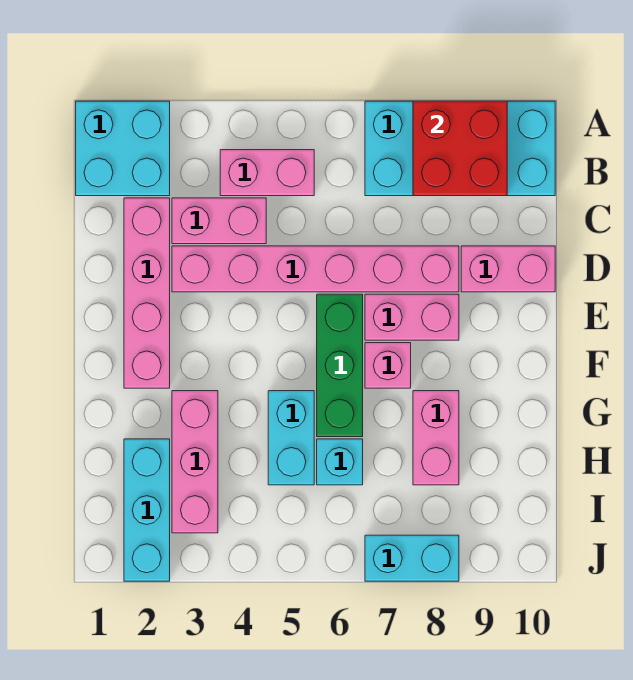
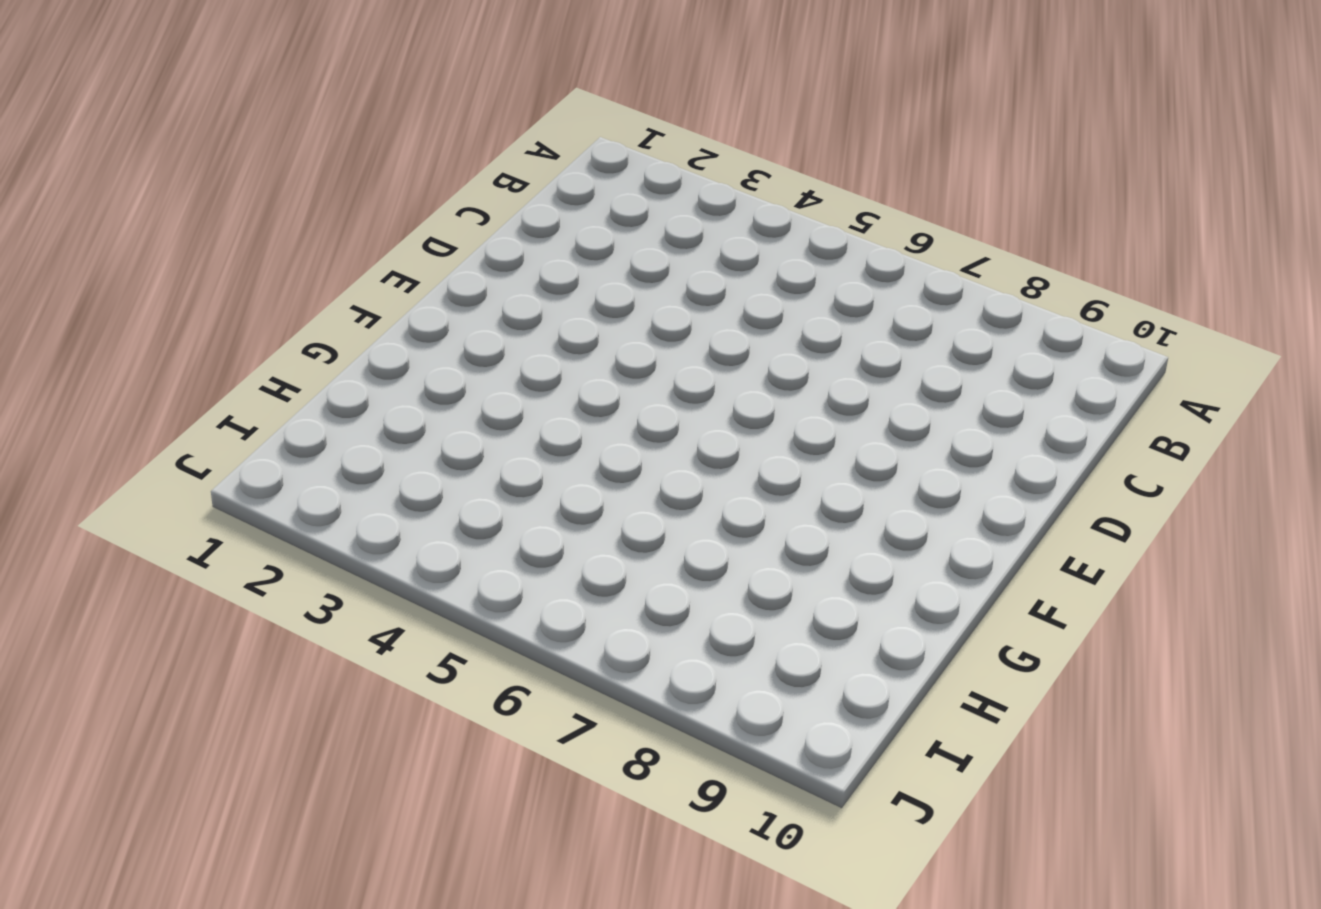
none -> cyan 2x2 brick [76,101,170,196]
none -> cyan 2x4 brick [365,101,555,196]
none -> pink 1x2 brick [220,150,314,196]

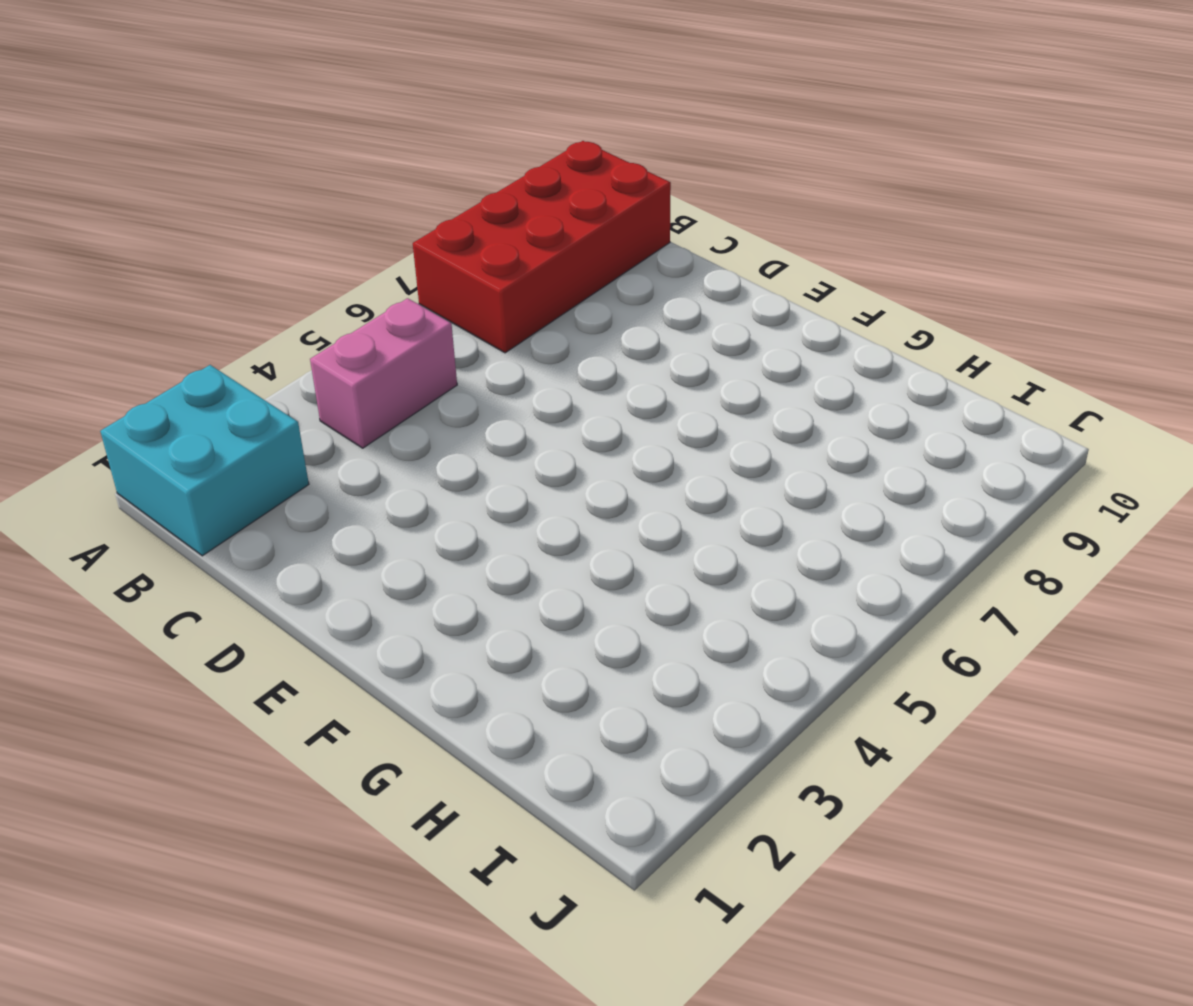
red 2x4 brick [413,141,671,353] -> cyan 2x4 brick [365,101,555,196]
none -> pink 1x4 brick [124,198,170,388]
none -> pink 1x2 brick [172,198,266,244]
none -> pink 1x6 brick [172,246,459,292]

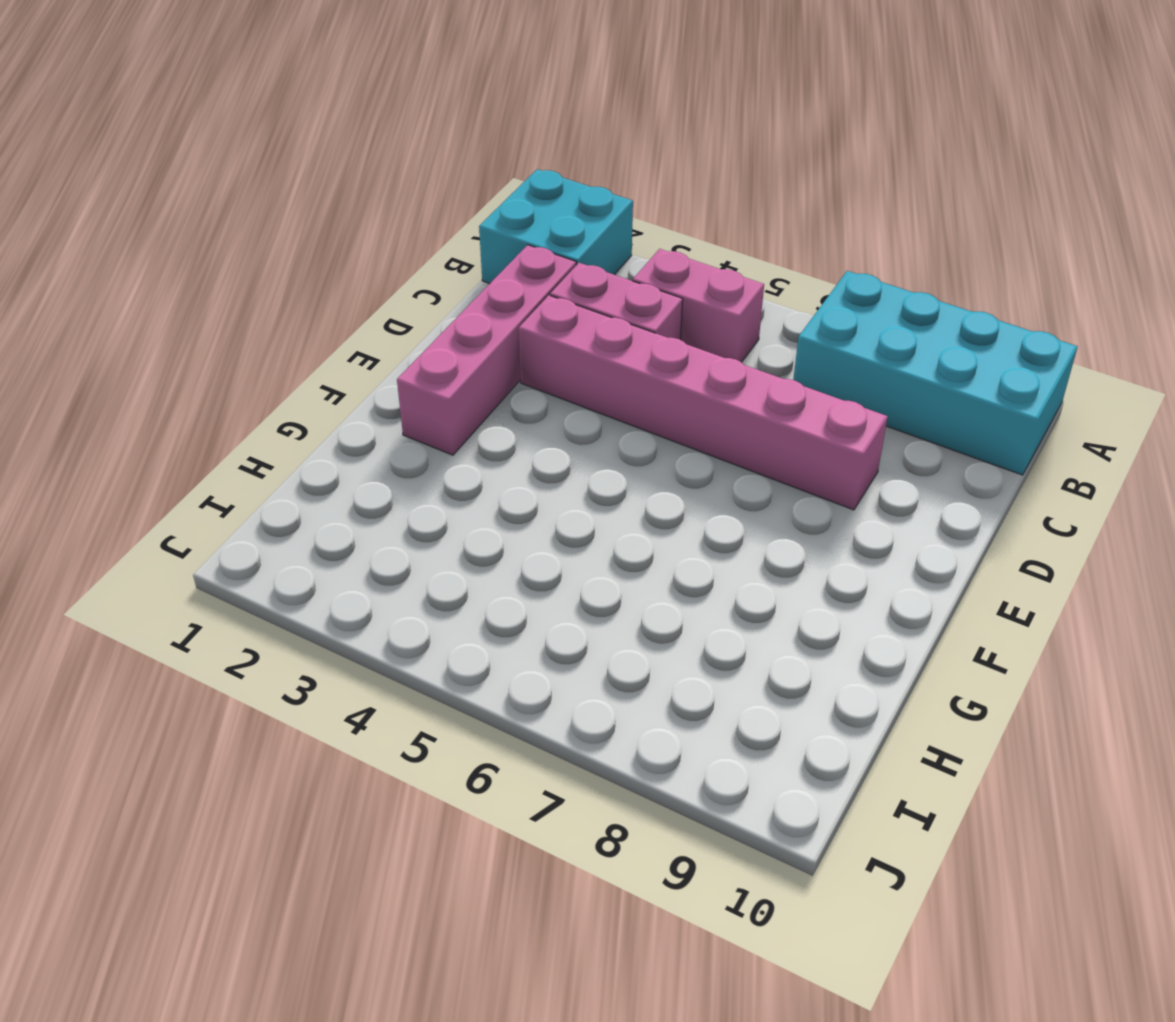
none -> pink 1x2 brick [461,246,555,292]
none -> green 1x3 brick [317,294,363,437]
none -> pink 1x2 brick [365,294,459,340]

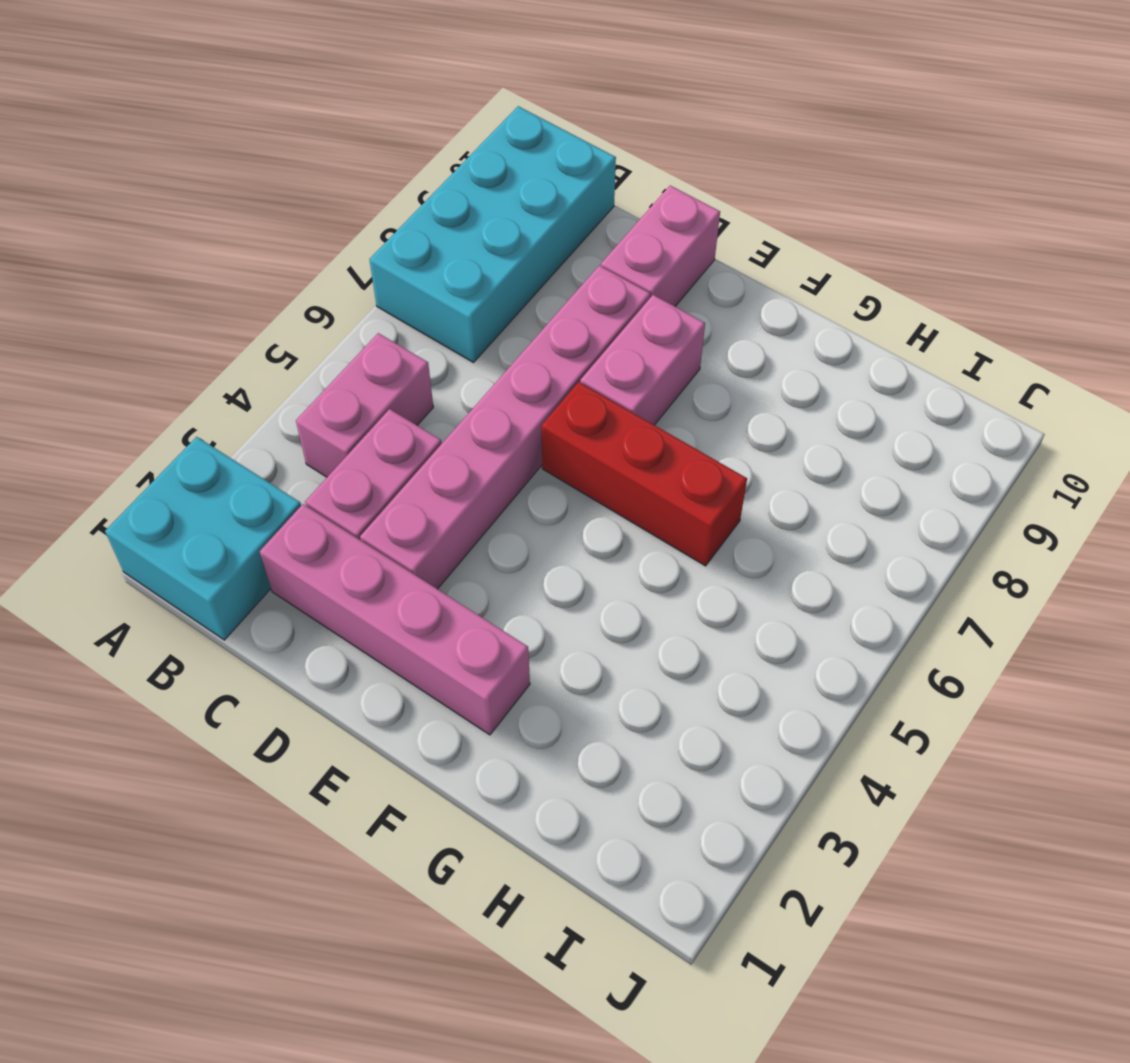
red 1x3 brick [542,382,747,566] -> green 1x3 brick [317,294,363,437]
none -> pink 1x1 brick [365,343,411,388]
none -> pink 1x3 brick [172,391,218,533]
none -> cyan 1x2 brick [268,391,314,485]

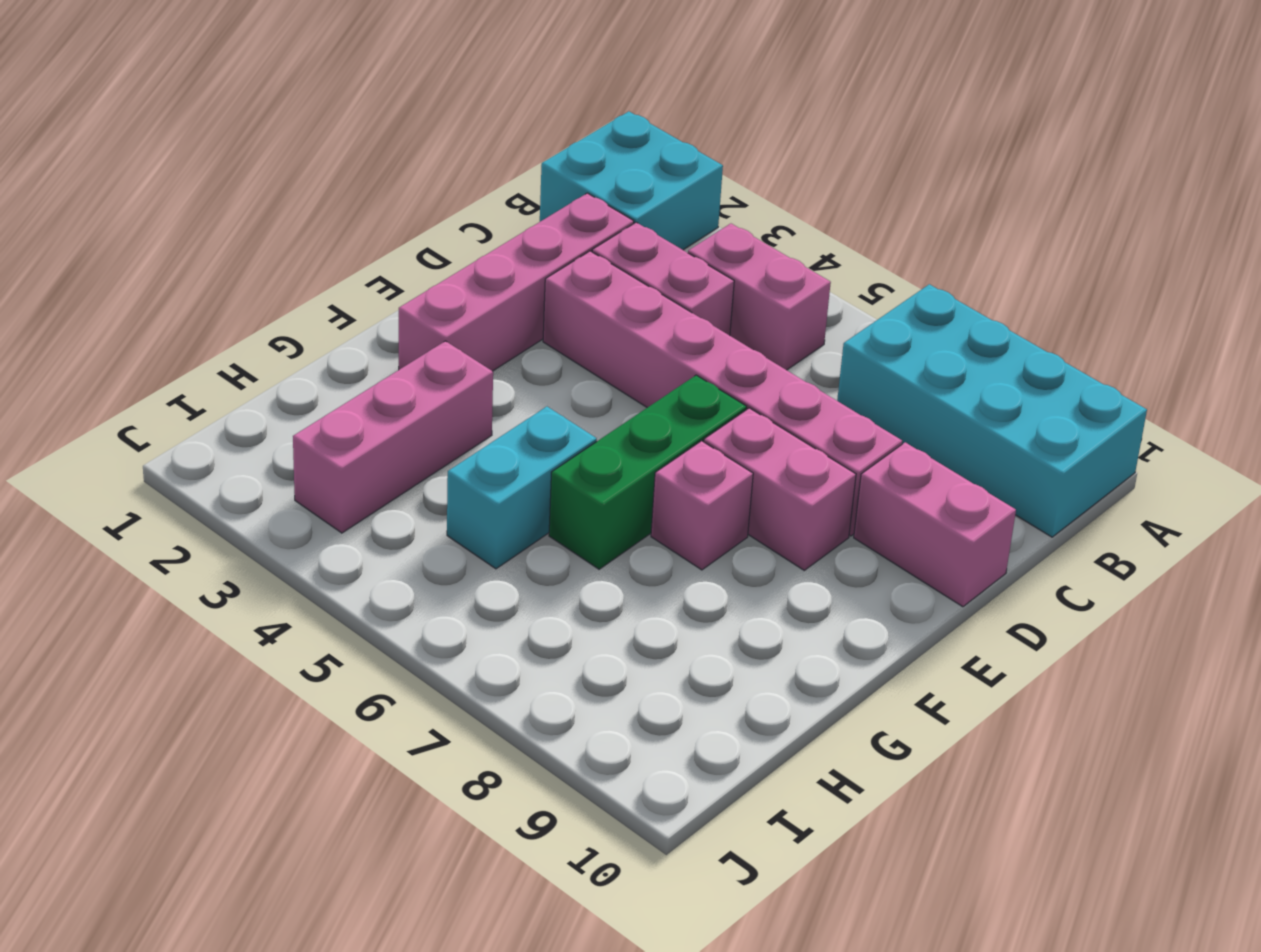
none -> pink 1x2 brick [413,391,459,485]
none -> cyan 1x3 brick [124,439,170,581]
none -> cyan 1x1 brick [317,439,363,485]

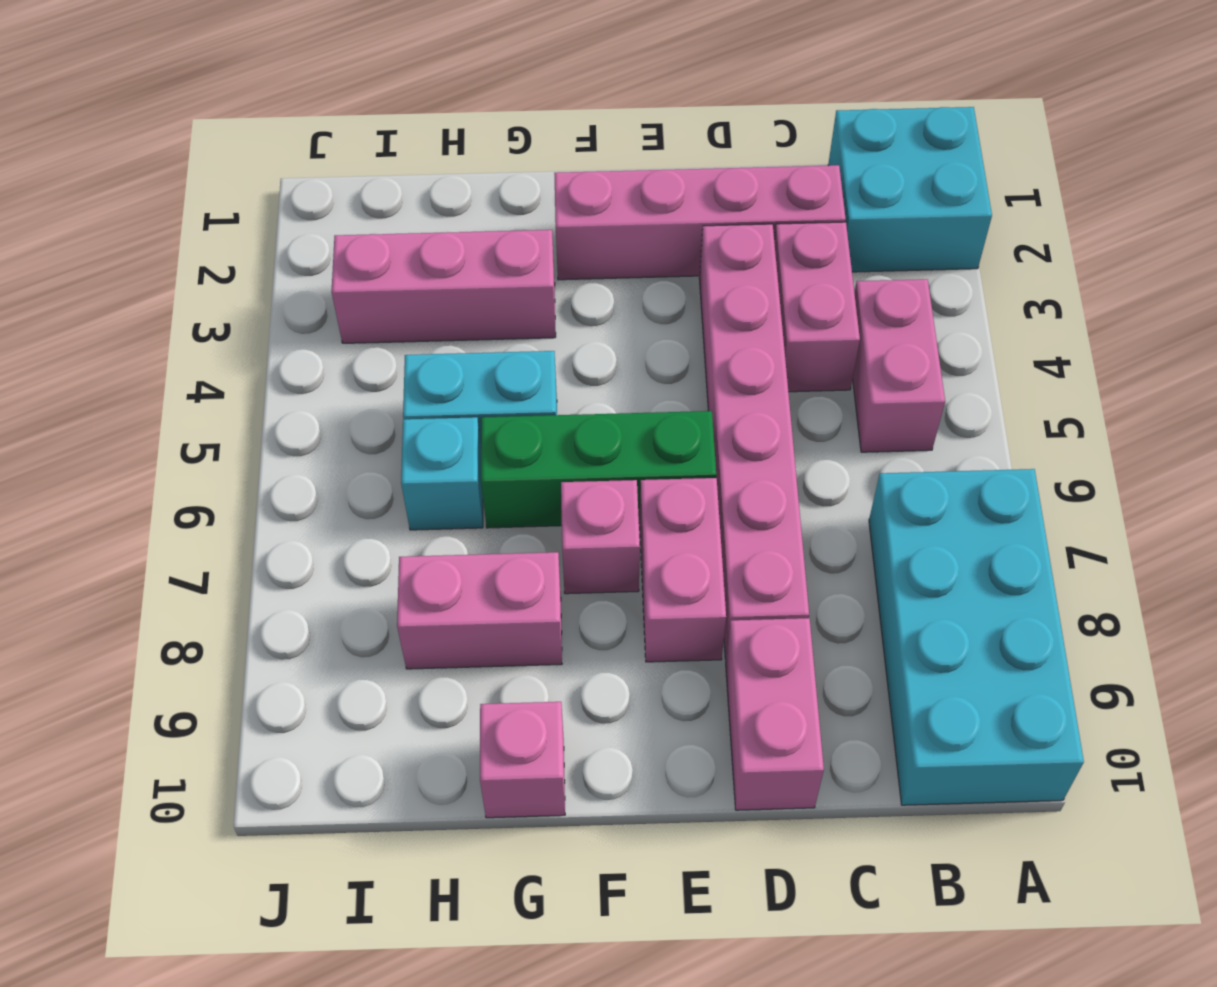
pink 1x1 brick [480,702,565,818] -> none
none -> cyan 1x3 brick [124,439,170,581]
none -> cyan 1x2 brick [365,535,459,581]
none -> red 2x2 brick [413,101,507,196]

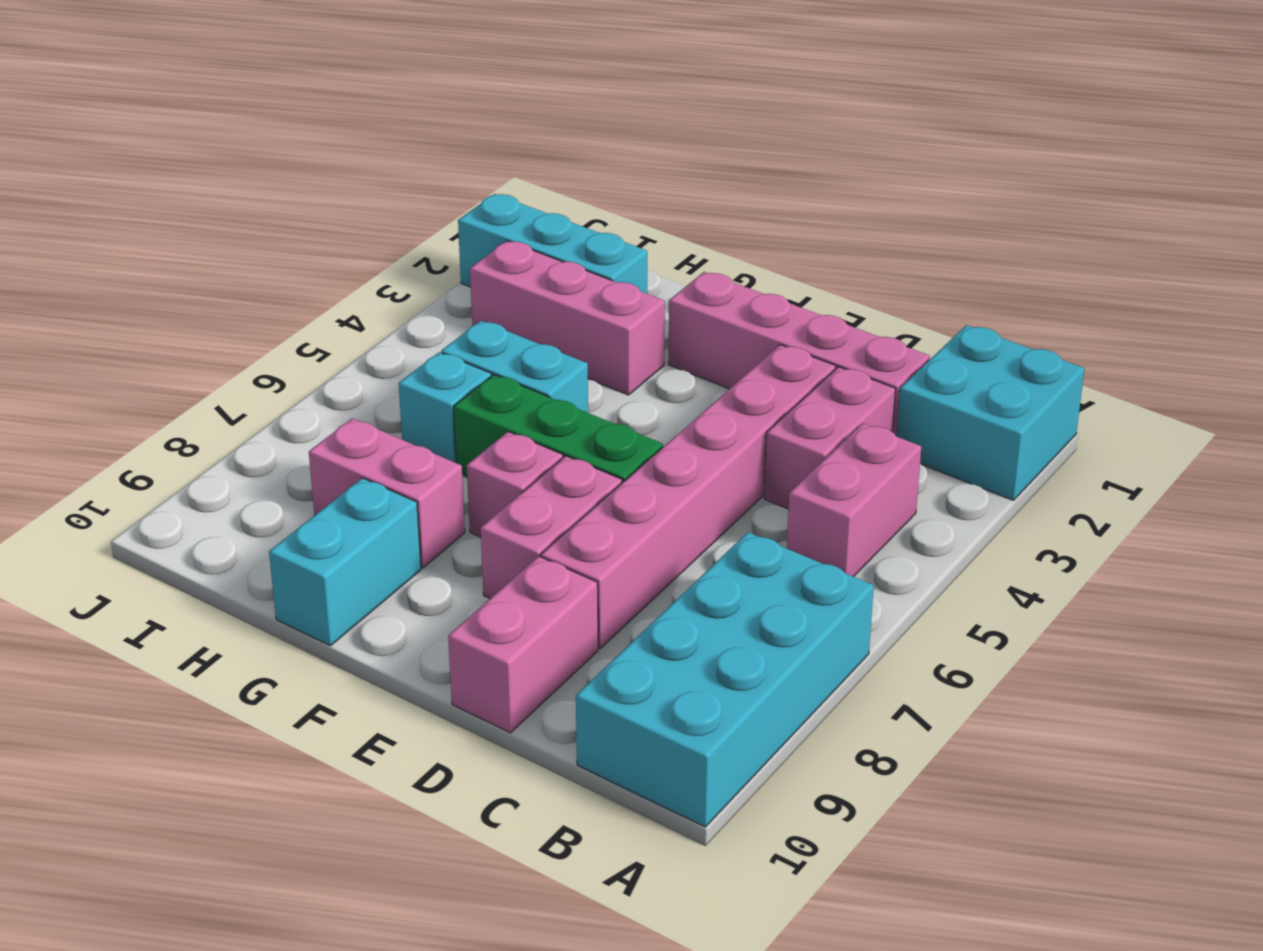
cyan 1x2 brick [269,478,421,646] -> cyan 1x2 brick moved to [365,535,459,581]
none -> red 2x2 brick [413,101,507,196]

